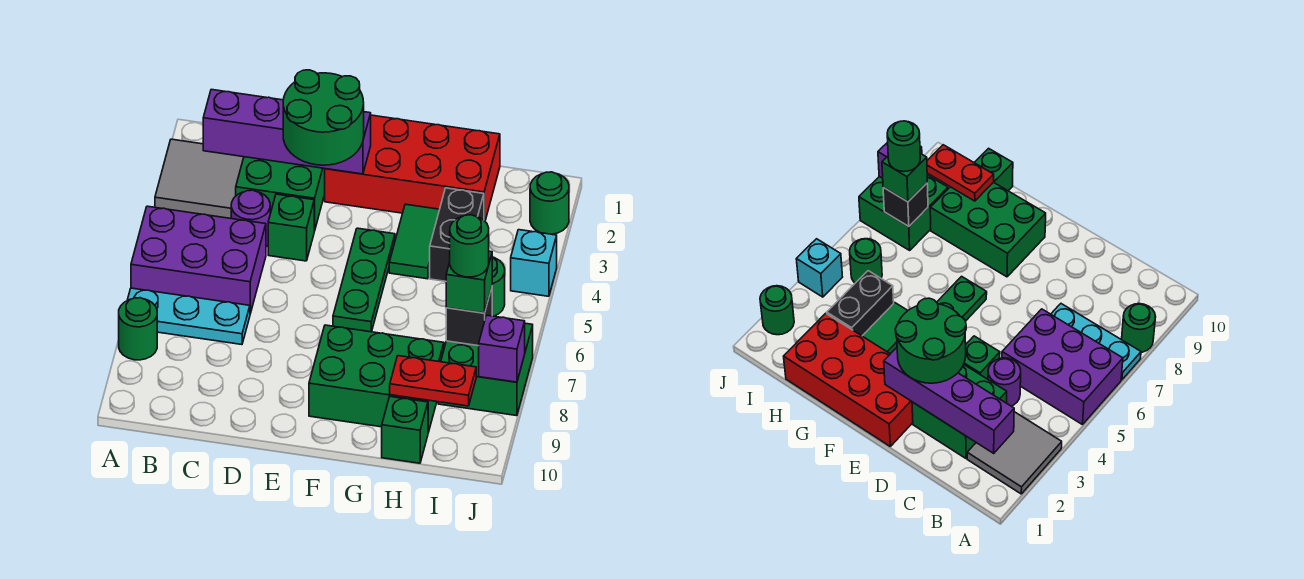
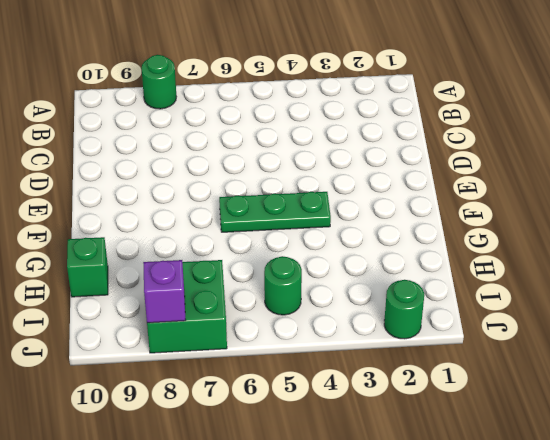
none -> grey 2x2 tile [155,139,244,218]
none -> purple 2x3 brick [131,206,266,314]
none -> cyan 1x3 plate [128,288,250,345]

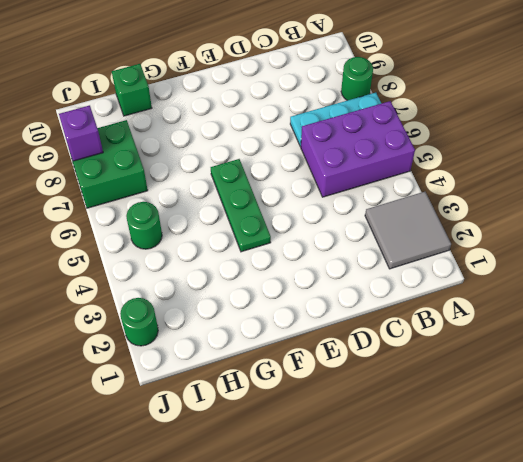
none -> green 2x2 brick [236,157,325,231]
none -> purple 1x1 round brick [231,190,270,247]
none -> green 1x1 brick [268,194,314,261]

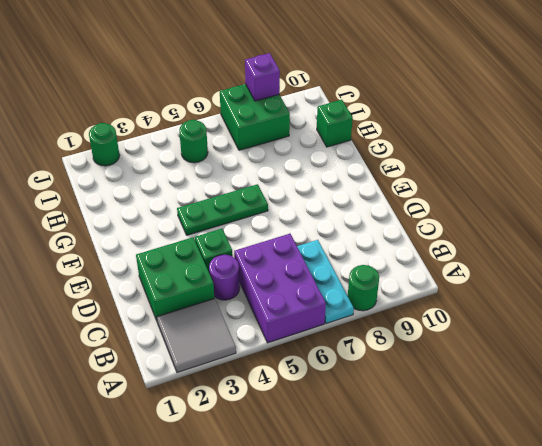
none -> red 2x4 brick [325,115,500,221]
none -> green 2x3 brick [309,325,444,433]
none -> green 1x2 tile [389,204,440,279]

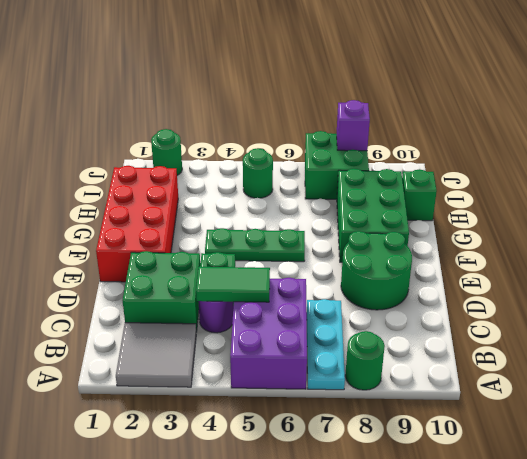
green 1x2 tile [196,267,270,302] -> green 1x2 tile moved to [389,204,440,279]
green 2x2 round brick [341,231,412,310] -> green 2x2 round brick moved to [283,70,364,165]
none -> black 1x2 brick [430,188,484,281]
none -> cyan 1x1 brick [511,230,557,296]
none -> purple 1x4 brick [203,89,371,174]

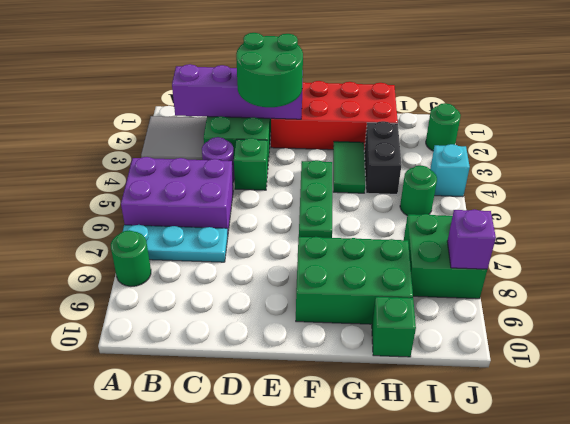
none -> red 1x2 plate [390,356,476,406]
none -> black 1x1 brick [446,288,492,346]
none -> green 1x1 brick [446,251,492,313]

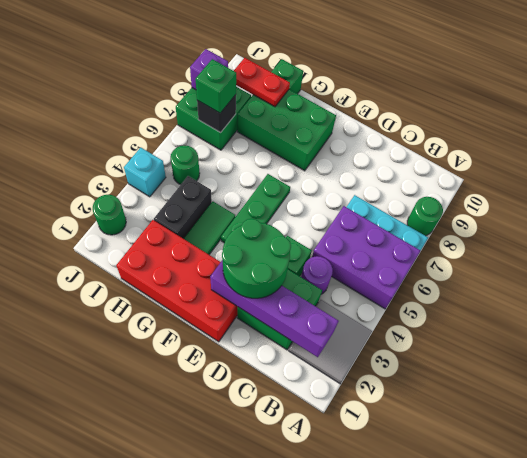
none -> green 1x1 round brick [450,215,489,277]

